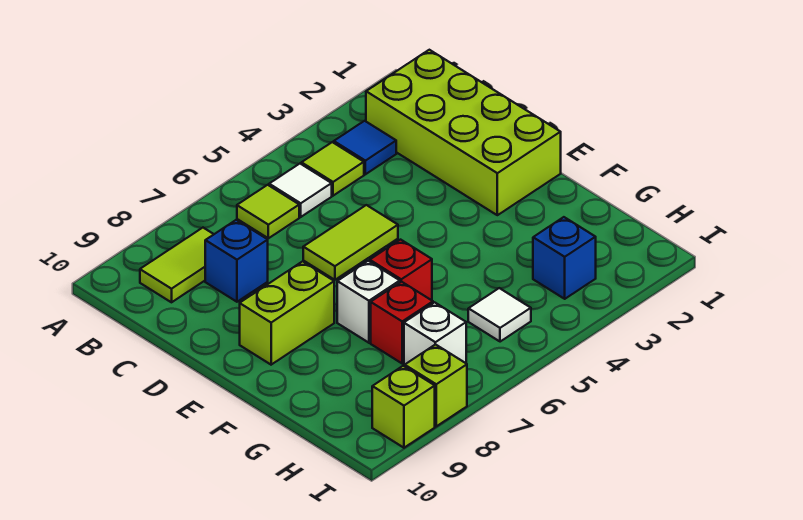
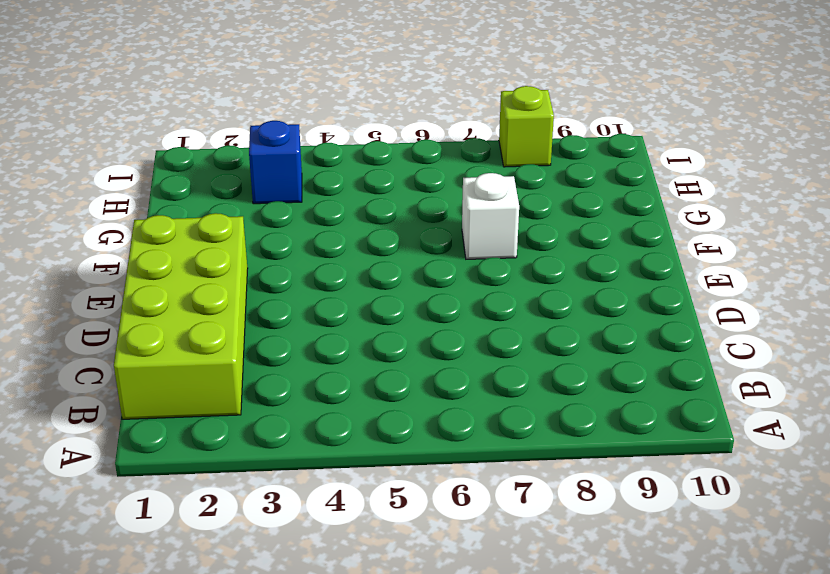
none -> blue 1x1 tile [334,121,396,174]
none -> lime 1x1 tile [302,142,364,196]
none -> white 1x1 tile [269,164,332,217]

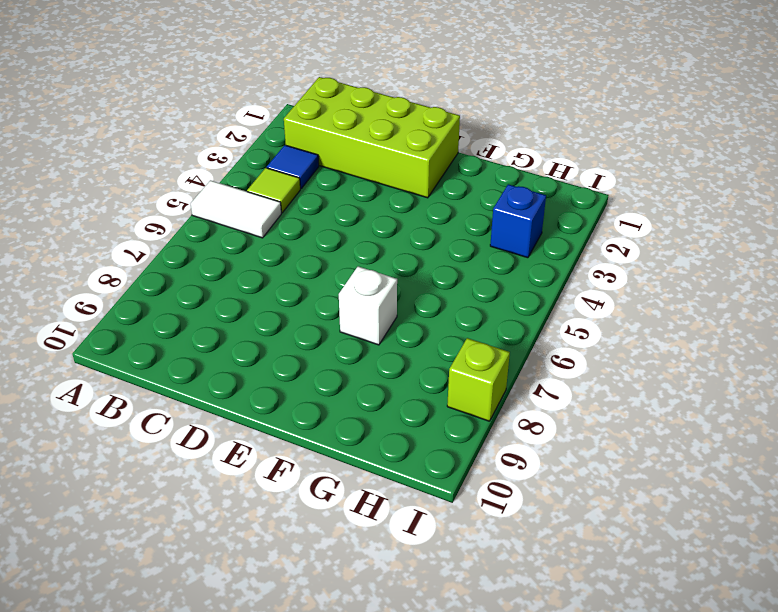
white 1x2 tile [190,180,281,238] -> white 1x1 tile [269,164,332,217]
none -> lime 1x1 tile [237,185,299,238]
none -> lime 1x2 tile [140,228,214,302]
none -> blue 1x1 brick [205,220,268,302]

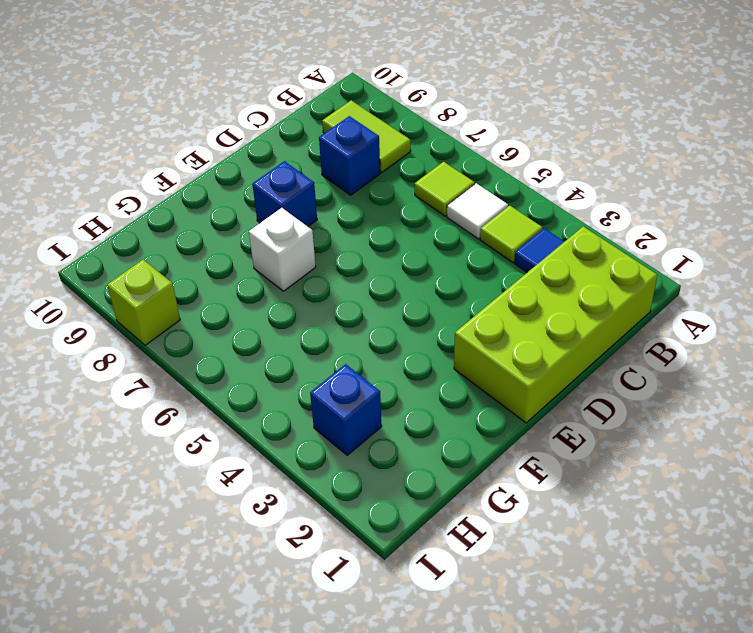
blue 1x1 brick [252,161,317,226] -> lime 1x2 brick [240,261,334,365]
none -> lime 1x2 tile [303,205,398,280]
none -> red 1x1 brick [370,240,432,300]
none -> red 1x1 brick [371,282,433,363]

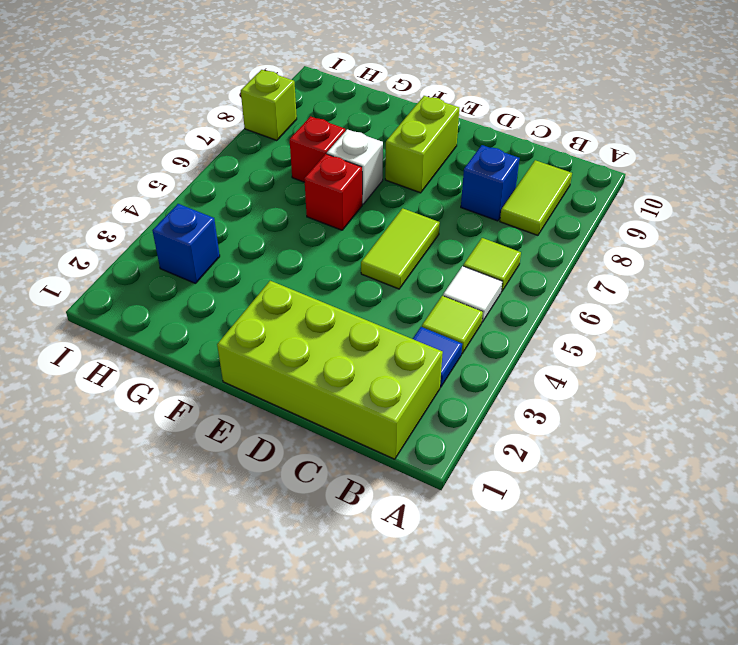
none -> white 1x1 tile [468,288,531,342]
none -> white 1x1 brick [404,302,466,365]
none -> lime 1x1 brick [372,366,435,448]

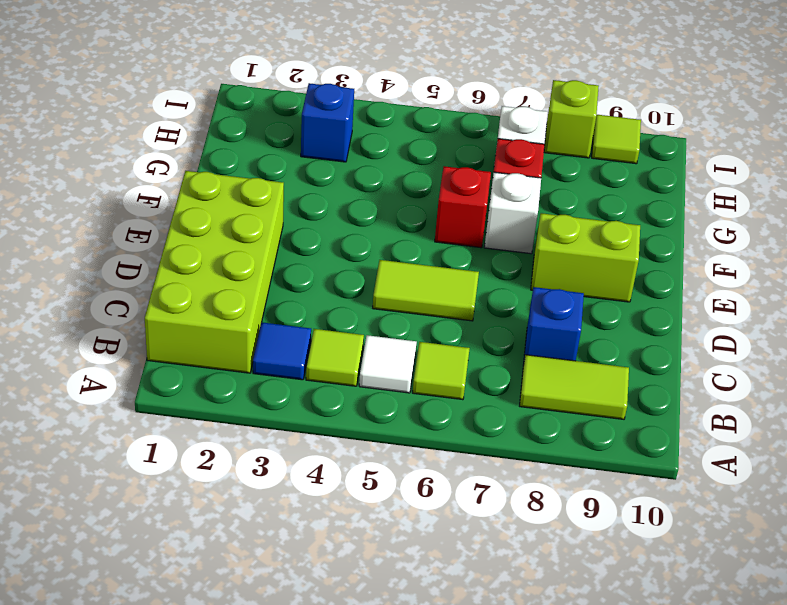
lime 1x1 tile [592,115,641,164] -> lime 1x1 brick [372,366,435,448]
none -> white 1x1 tile [468,288,531,342]

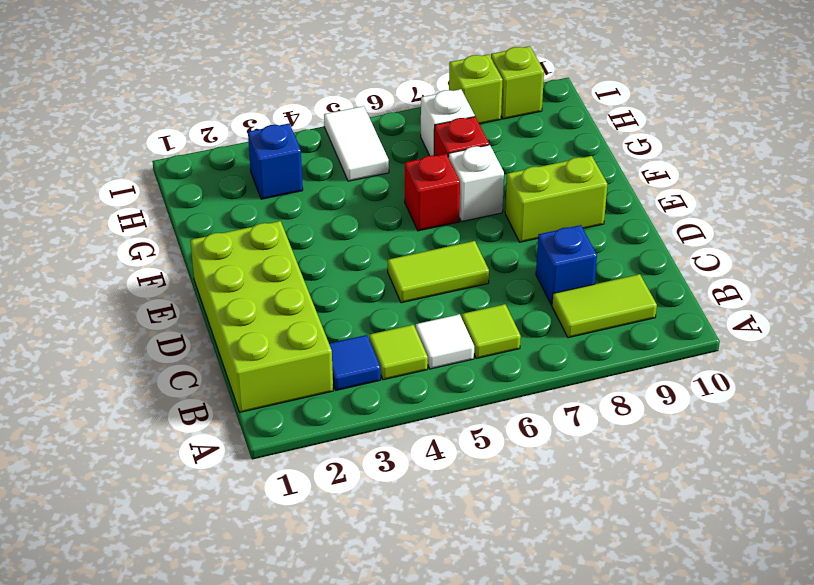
white 1x2 tile [324,106,389,181] -> white 1x1 tile [468,288,531,342]

